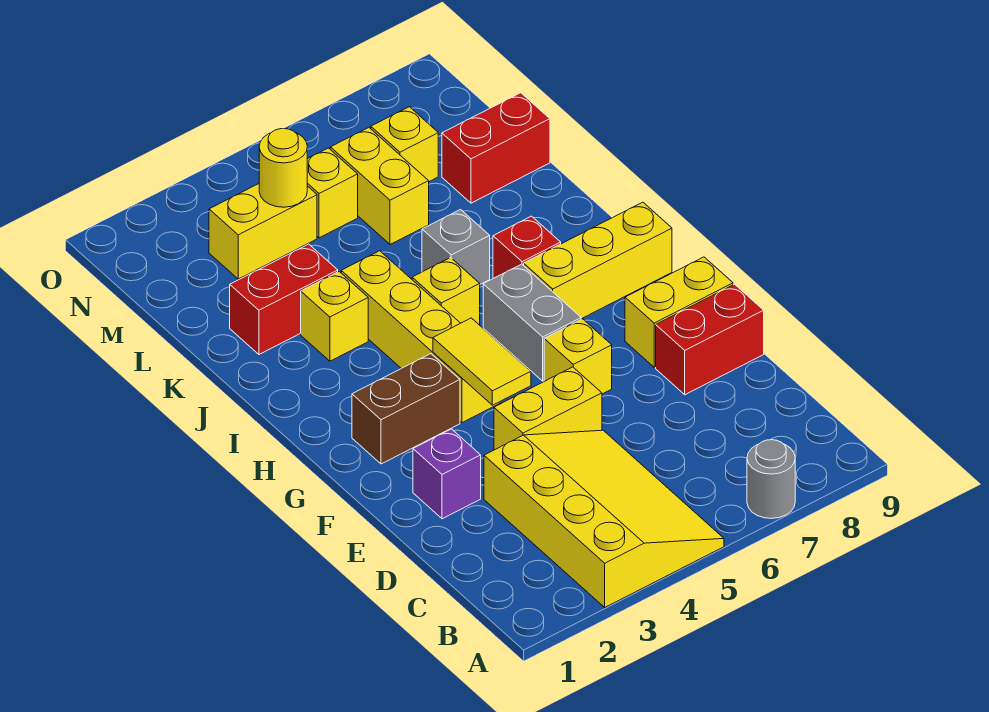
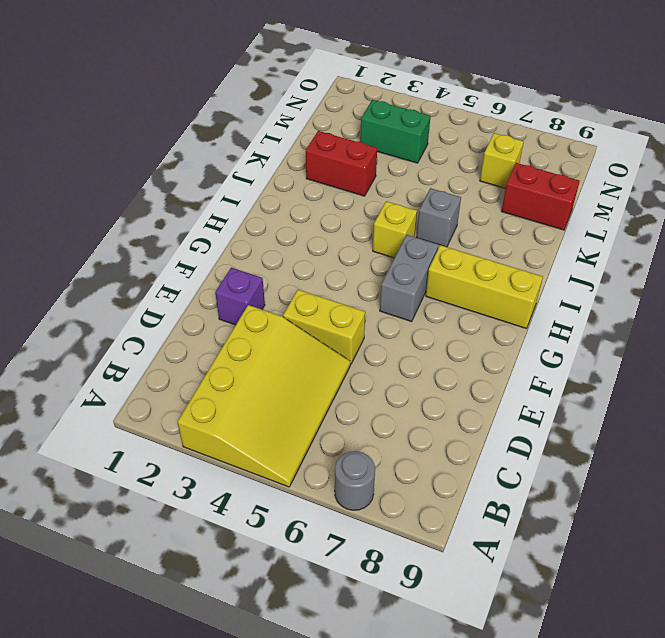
green 1x2 brick [360,100,431,163] -> yellow 1x2 brick [209,184,317,279]
none -> red 1x2 brick [656,284,764,395]
none -> yellow 1x1 brick [544,319,612,394]
none -> yellow 1x2 brick [625,257,733,367]

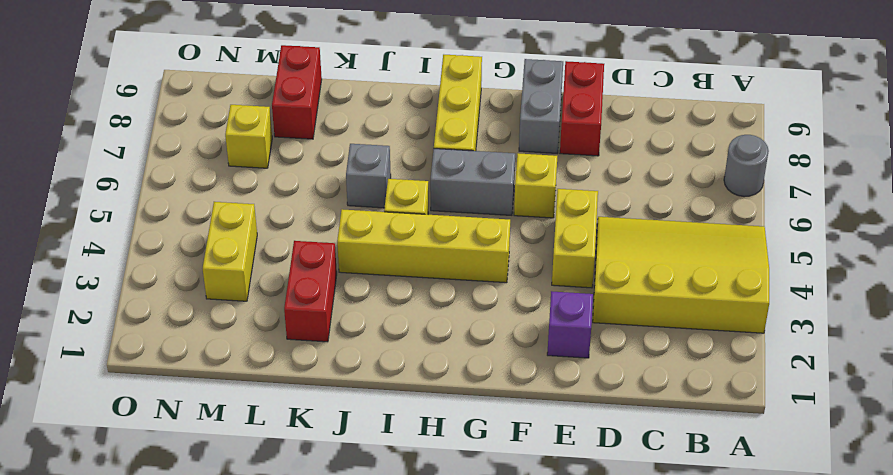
grey 1x2 brick [519,59,563,153] -> yellow 1x2 brick [625,257,733,367]
none -> brown 1x2 brick [352,354,460,464]
none -> red 1x1 brick [493,216,561,278]
none -> yellow 1x1 brick [301,272,368,361]

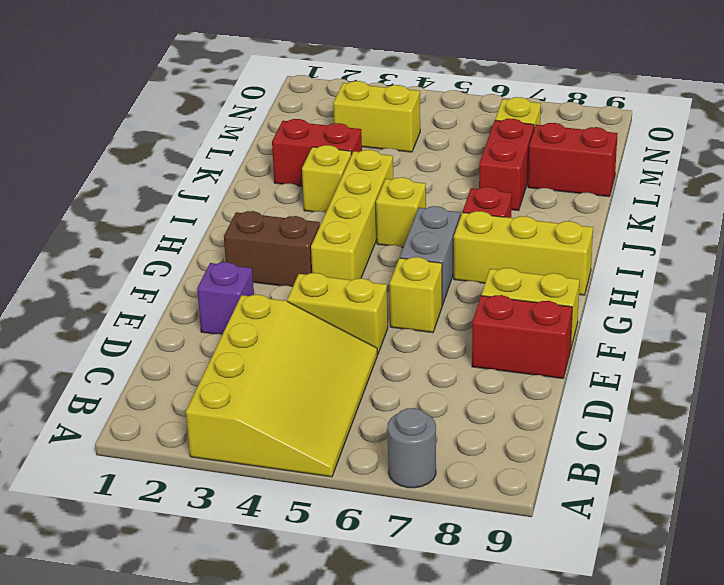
red 1x2 brick [479,119,534,211] -> none
none -> grey 1x1 brick [422,210,490,284]
none -> yellow 1x2 brick [330,127,429,244]
none -> yellow 1x1 brick [307,148,358,238]

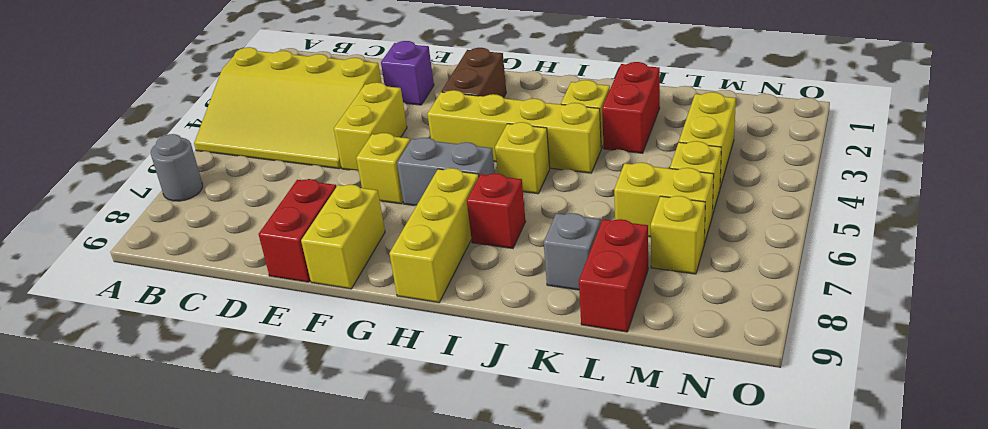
grey 1x1 brick [544,213,601,290] -> grey 1x1 brick moved to [422,210,490,284]
none -> yellow 1x2 tile [433,318,531,405]
none -> yellow 1x1 round brick [259,129,307,207]

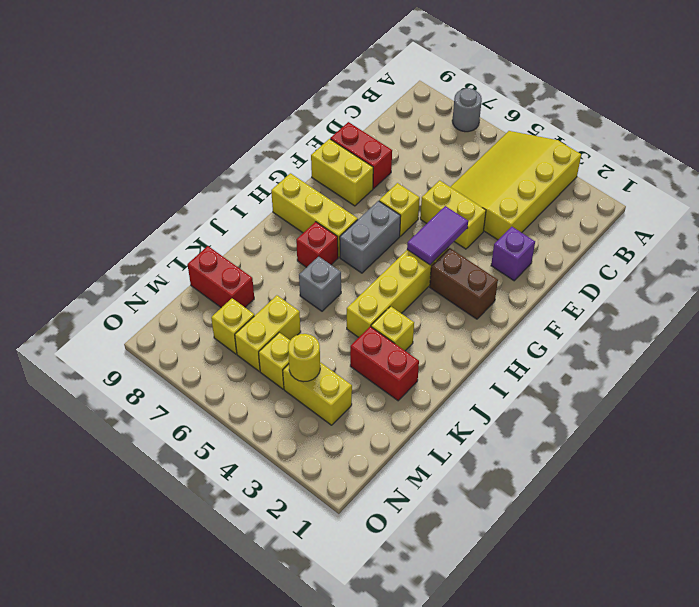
purple 1x2 tile [407,206,468,265] -> yellow 1x2 tile [433,318,531,405]
none -> yellow 1x1 brick [412,258,480,325]

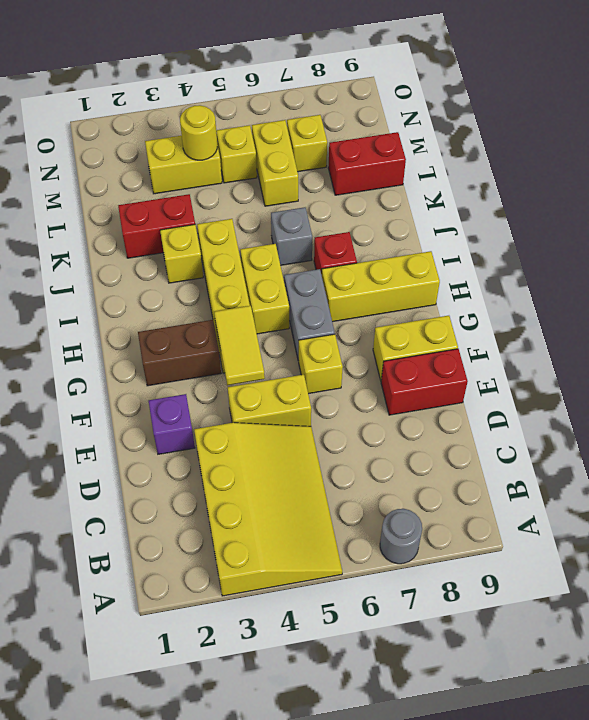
yellow 1x2 brick [240,244,289,334] -> yellow 1x1 brick [412,258,480,325]

